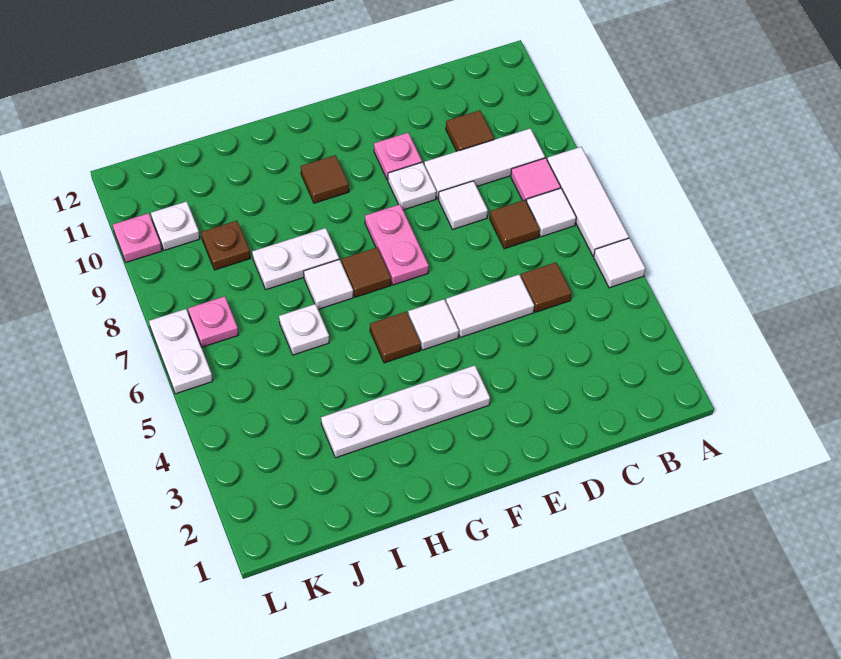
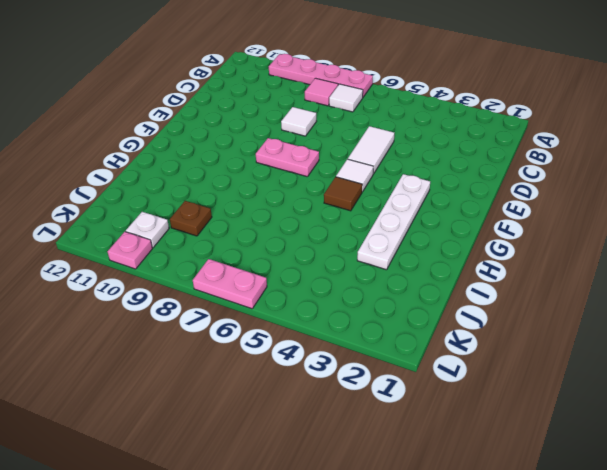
pink 1x4 plate [269,54,373,97] -> white 1x3 tile [547,147,629,256]
pink 1x2 plate [193,259,267,309] -> white 1x2 plate [149,309,213,394]
none -> white 1x1 tile [594,238,645,288]
none -> white 1x3 tile [424,128,545,199]
none -> brown 1x1 tile [521,262,572,312]

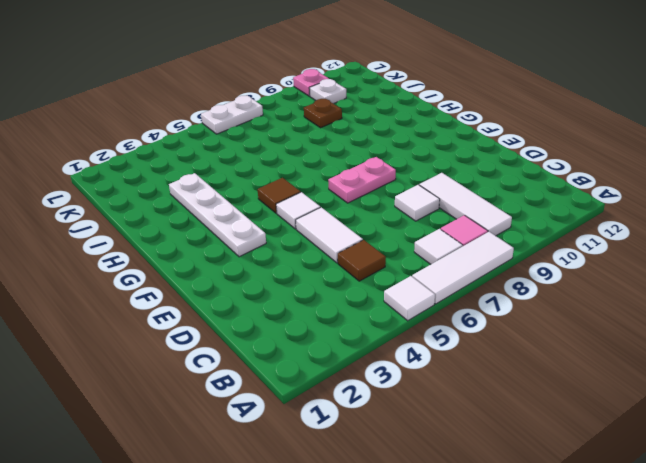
none -> brown 1x1 tile [490,200,540,249]
none -> brown 1x1 tile [446,110,494,151]
none -> white 1x1 plate [388,162,436,210]

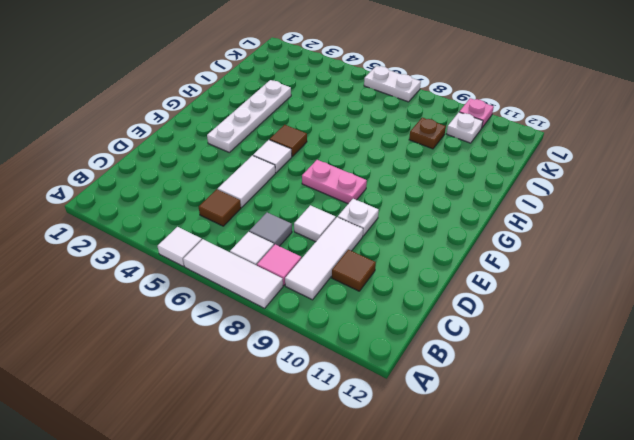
grey 1x1 tile [249,213,292,246] -> brown 1x1 tile [490,200,540,249]
none -> pink 1x1 plate [374,133,422,180]
none -> brown 1x1 tile [342,247,391,297]
none -> brown 1x1 tile [301,155,349,203]

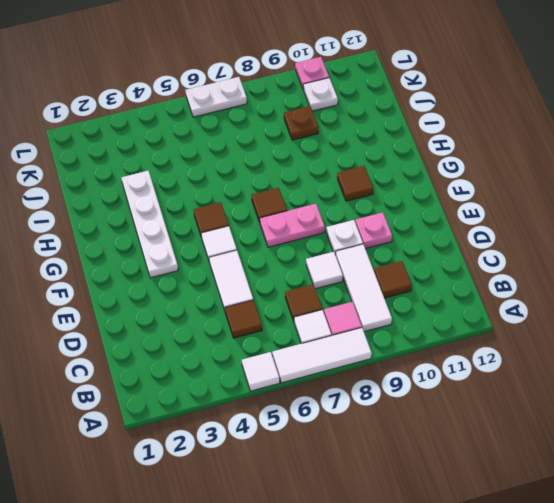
none -> white 1x1 tile [304,259,353,309]
none -> white 1x2 plate [252,228,339,290]
none -> white 1x1 plate [279,304,329,355]

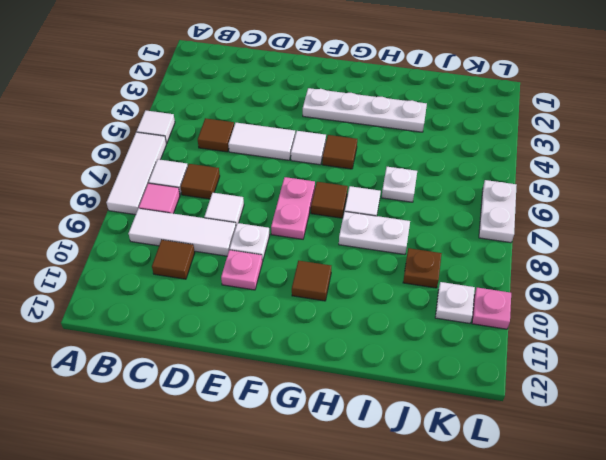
none -> pink 1x1 plate [188,296,239,347]

